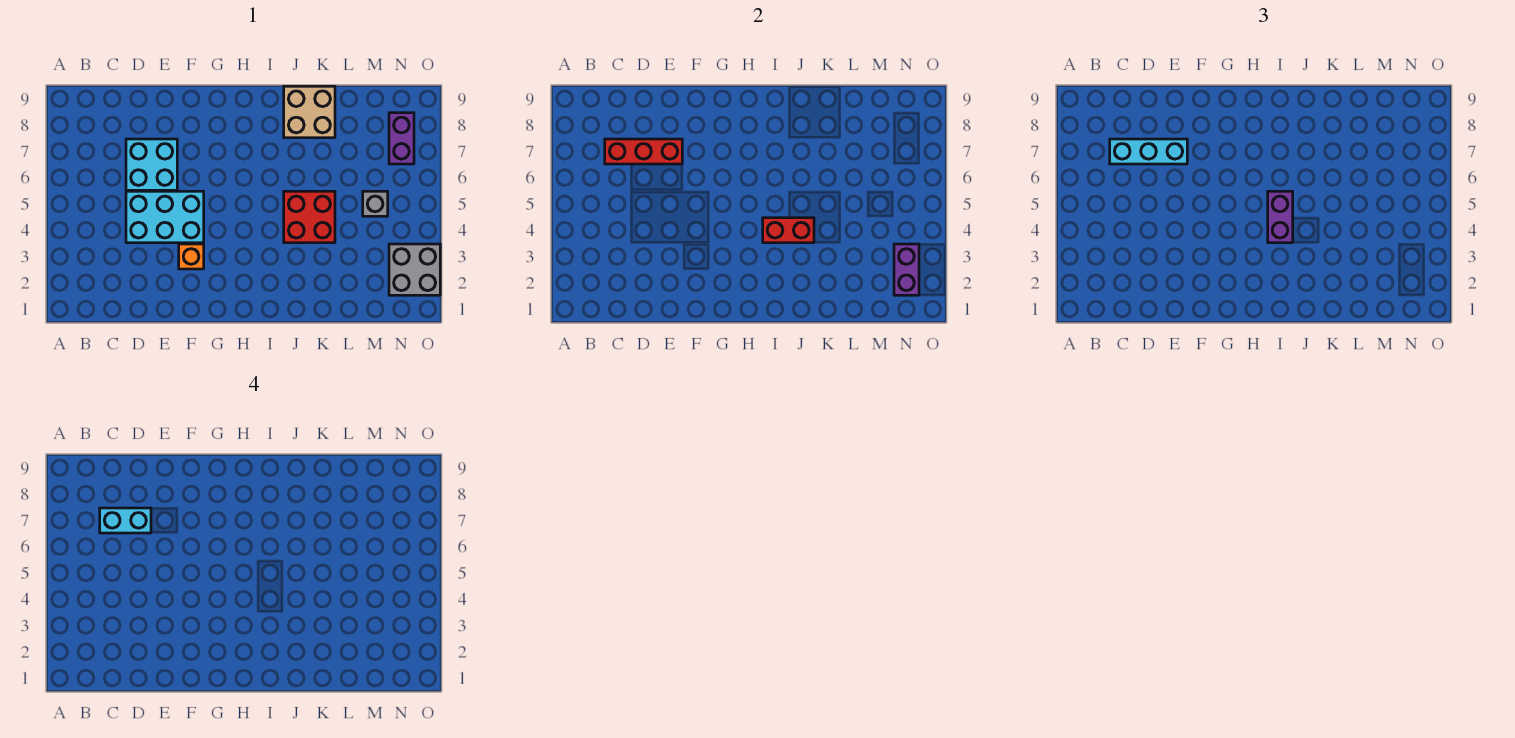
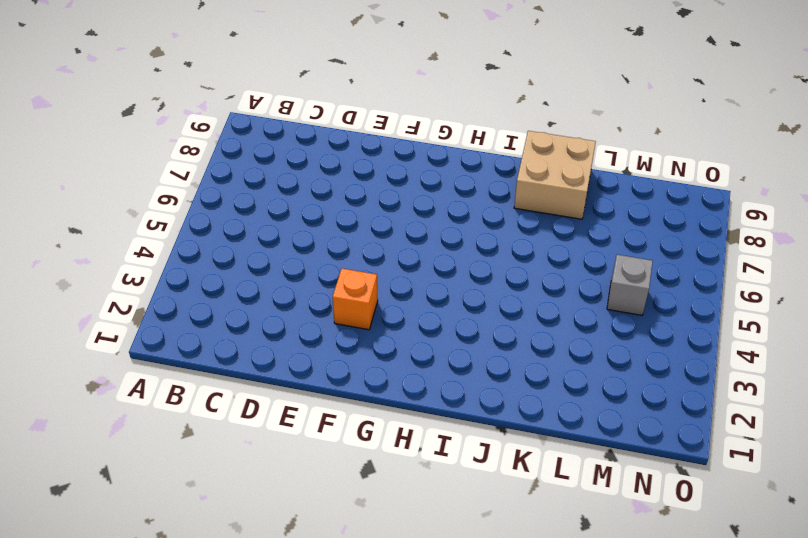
none -> cyan 2x3 brick [126,191,204,243]
none -> cyan 2x2 brick [126,139,177,190]
none -> red 2x2 brick [284,191,335,243]

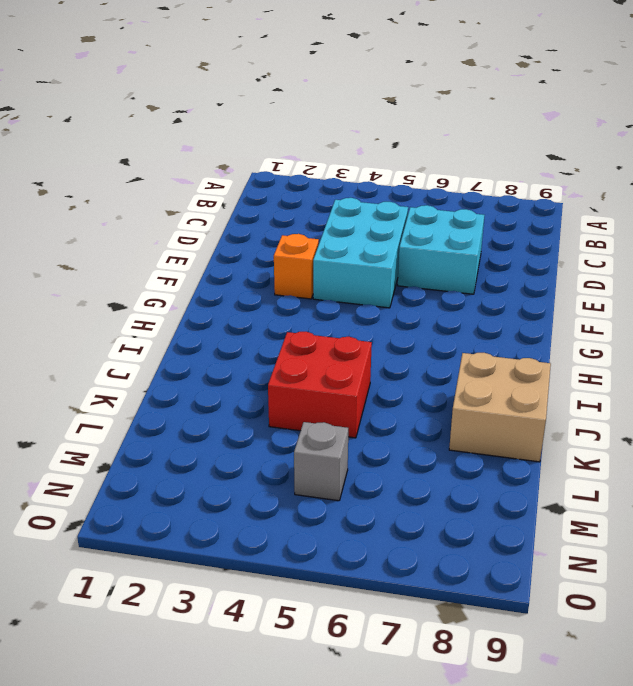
none -> grey 2x2 brick [389,244,440,295]
none -> purple 1x2 brick [389,113,414,164]
none -> red 1x3 brick [605,139,682,164]

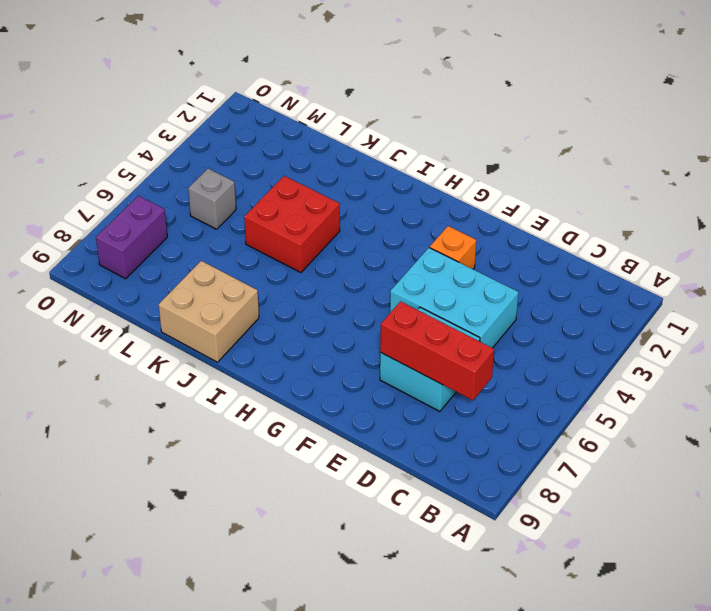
none -> grey 2x2 brick [389,244,440,295]
none -> red 1x2 brick [763,218,814,243]
none -> purple 1x2 brick [894,244,919,295]

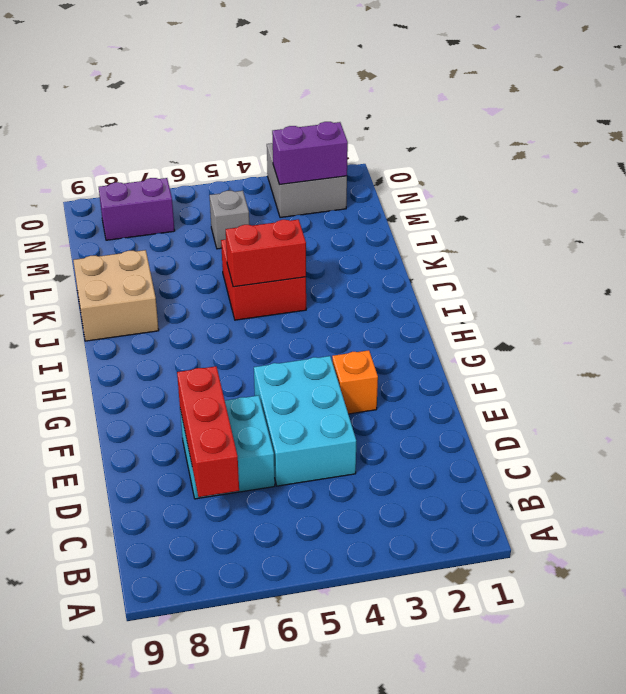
red 1x2 brick [226,220,306,287] -> red 1x2 brick turned to [763,218,814,243]
none -> cyan 1x3 brick [1110,139,1187,164]
none -> purple 1x2 brick [1268,191,1293,243]
none -> cyan 1x2 brick [100,508,151,533]

